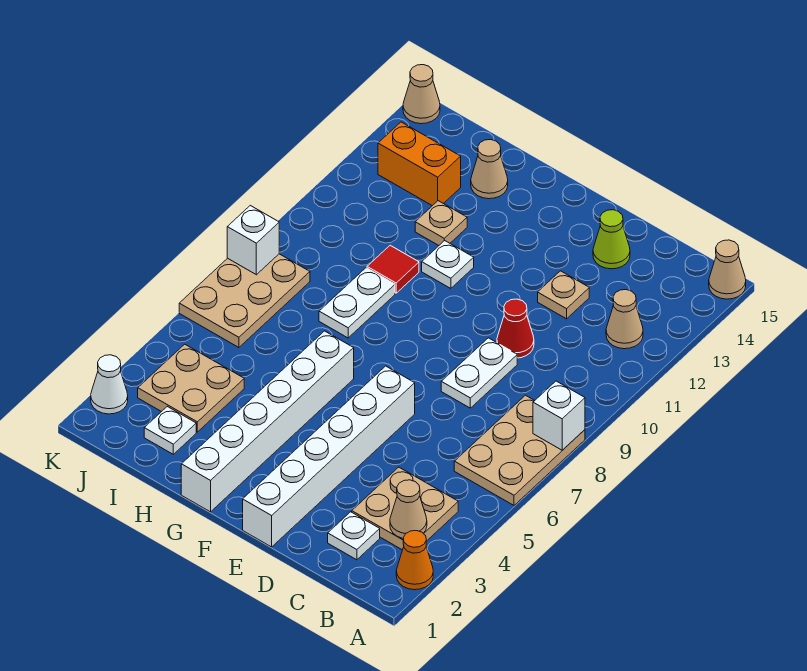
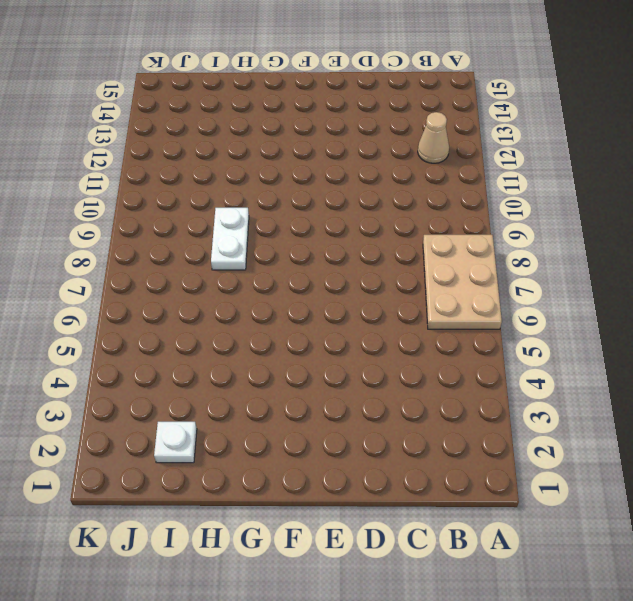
none -> orange 1x1 cone [396,531,433,590]
none -> tan 1x1 cone [709,240,746,299]
none -> tan 2x2 plate [352,467,458,550]

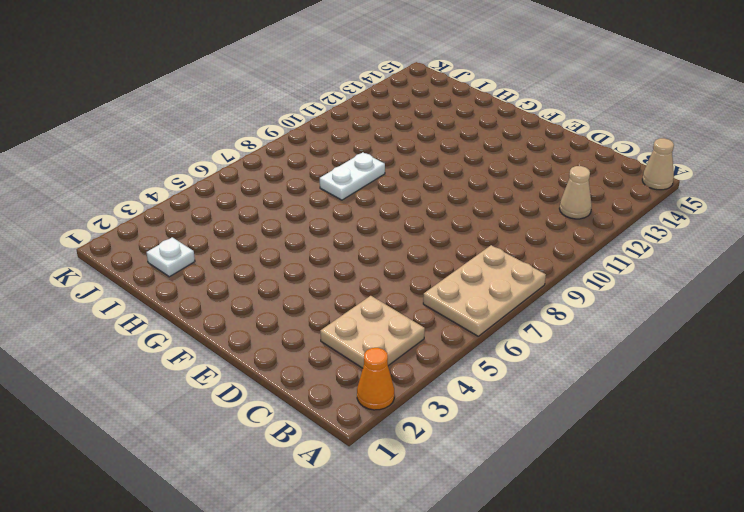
none -> white 1x1 plate [328,512,380,560]
none -> white 1x2 plate [441,338,517,408]
none -> red 1x1 cone [497,299,534,358]

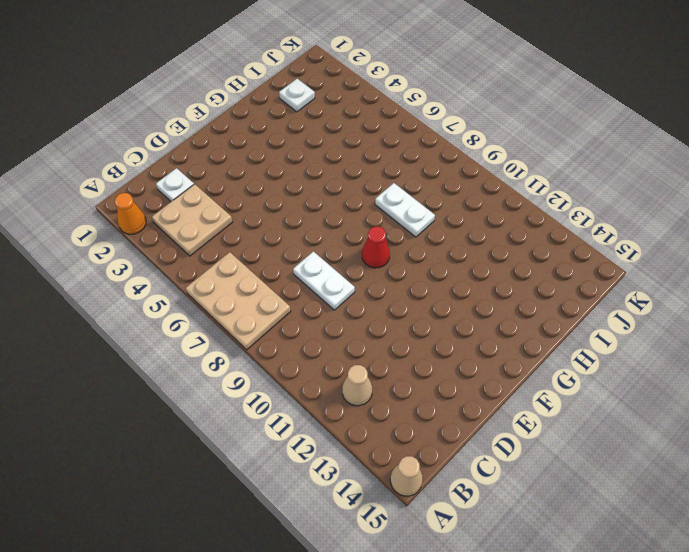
red 1x1 cone [362,227,390,268] -> red 1x1 cone moved to [497,299,534,358]
none -> tan 1x1 plate [538,271,589,319]
none -> lime 1x1 cone [593,210,630,269]
none -> white 1x6 brick [243,366,415,547]

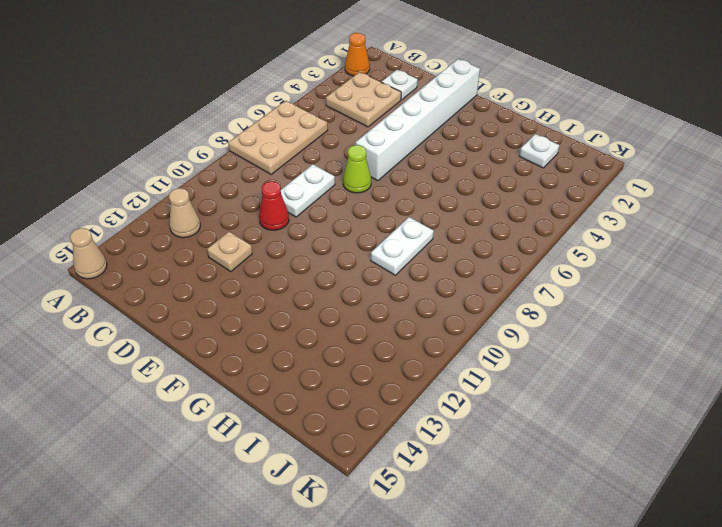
lime 1x1 cone [343,145,371,193] -> lime 1x1 cone moved to [593,210,630,269]
none -> white 1x6 brick [181,331,354,512]
none -> white 1x1 plate [422,241,474,288]
none -> red 1x1 tile [367,245,419,293]

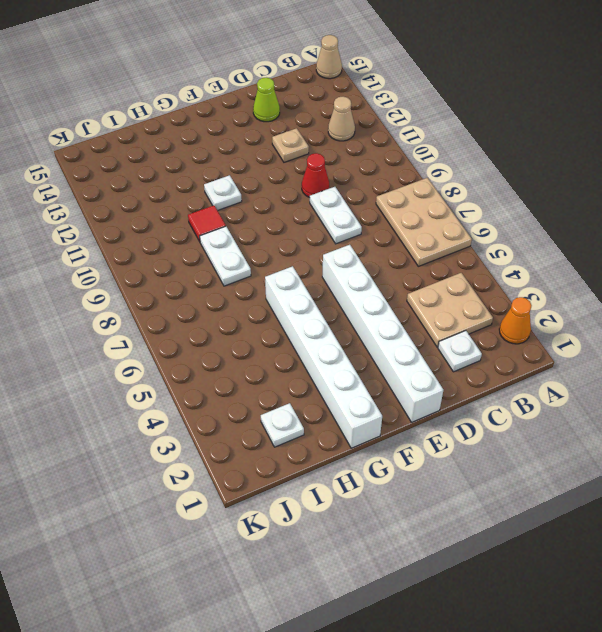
none -> tan 1x1 plate [415,201,467,245]
none -> tan 1x1 cone [471,140,508,199]
none -> tan 2x2 plate [138,344,244,432]

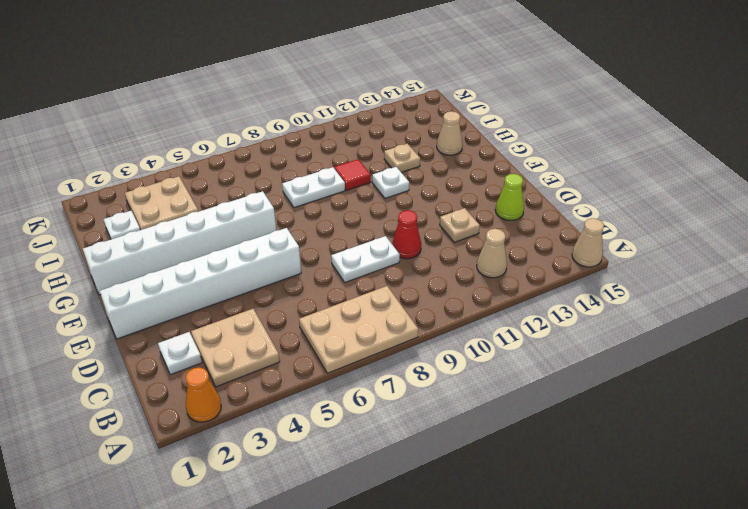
none -> orange 1x2 brick [378,122,461,206]
none -> tan 2x3 plate [179,254,310,347]
none -> white 1x1 cone [91,355,128,414]

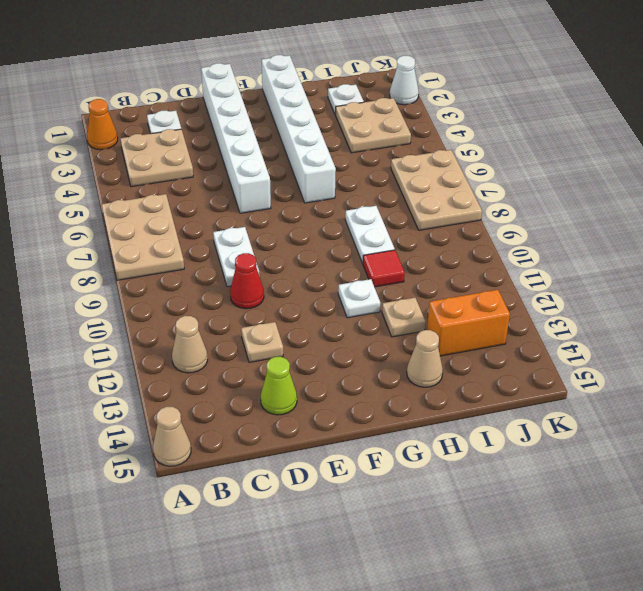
none -> tan 1x1 cone [403,65,440,124]
none -> white 1x1 brick [533,381,585,450]
none -> tan 1x1 cone [390,480,427,538]

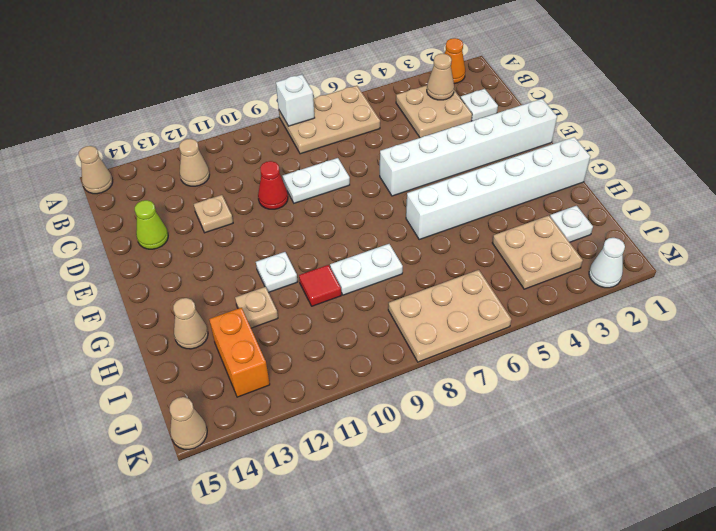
none -> white 1x1 brick [227,205,279,275]

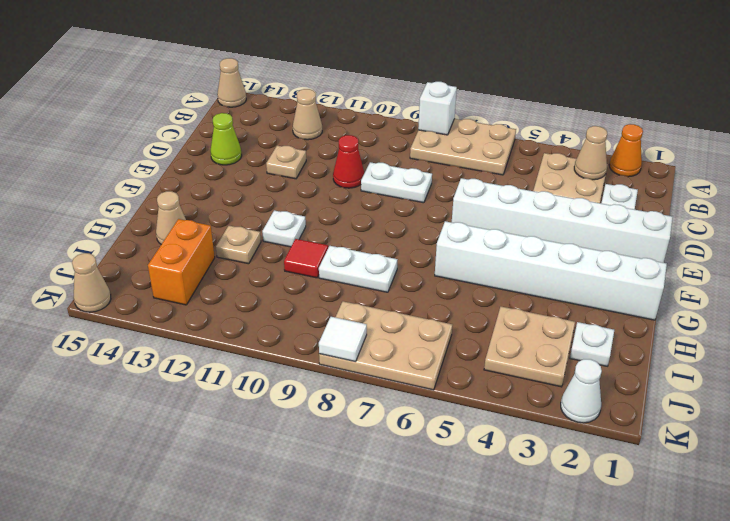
white 1x1 tile [319,317,367,362] -> white 1x1 brick [227,205,279,275]

